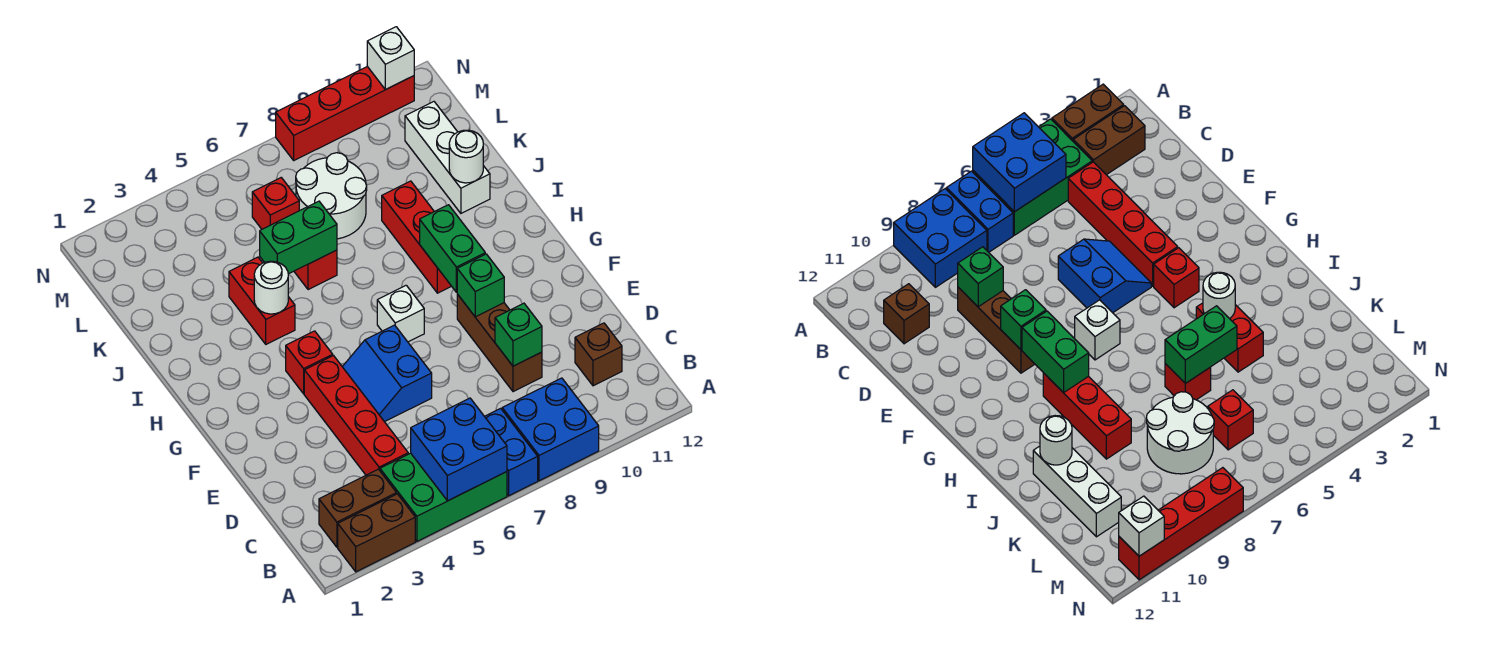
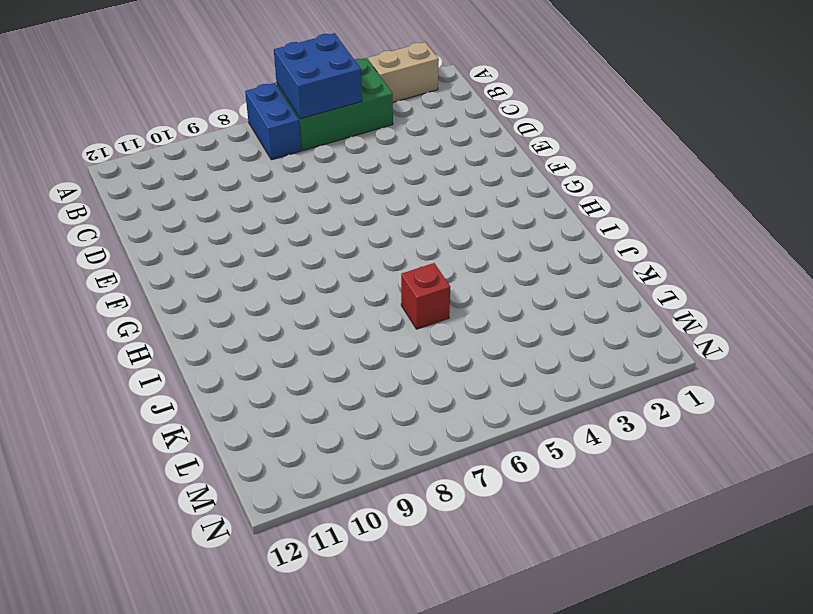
tan 1x2 brick [368,42,439,102] -> brown 1x2 brick [338,494,415,572]
none -> blue 2x2 brick [502,378,599,481]
none -> brown 1x2 brick [319,469,397,547]
none -> red 1x4 brick [304,356,408,475]

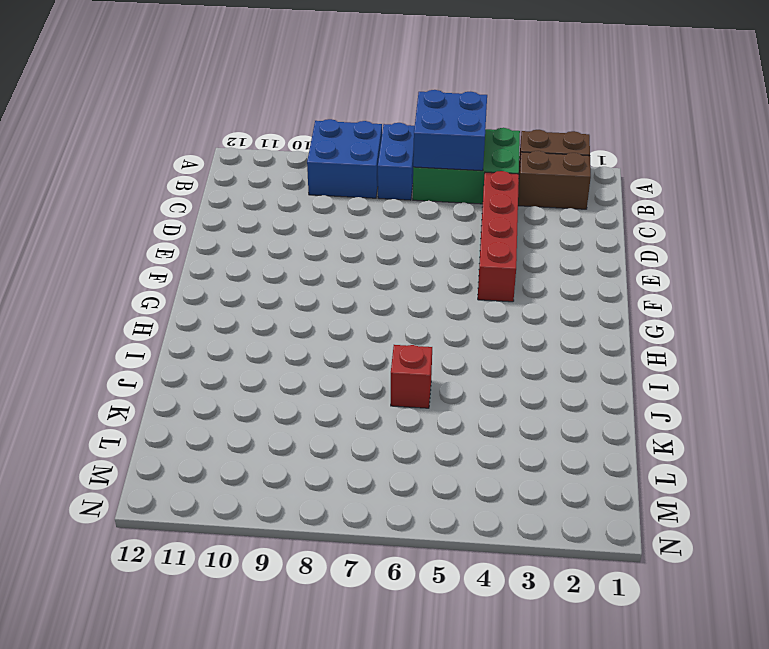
none -> brown 1x1 brick [575,323,622,386]
none -> brown 1x3 brick [457,294,542,392]
none -> blue 2x2 slope [342,325,432,422]

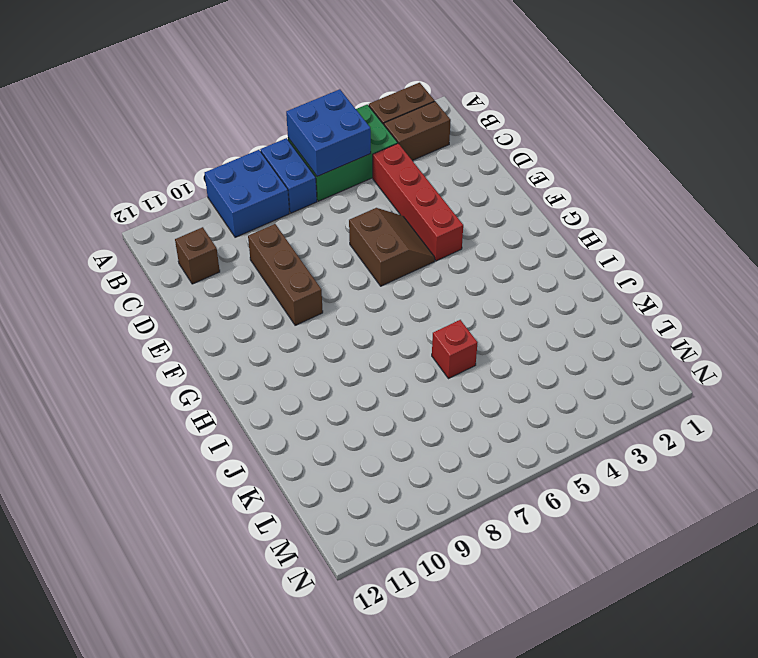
brown 2x2 slope [349,208,435,286] -> blue 2x2 slope [342,325,432,422]
none -> red 1x1 brick [286,331,333,394]
none -> white 1x1 brick [377,285,424,342]
none -> red 1x3 brick [382,181,451,293]

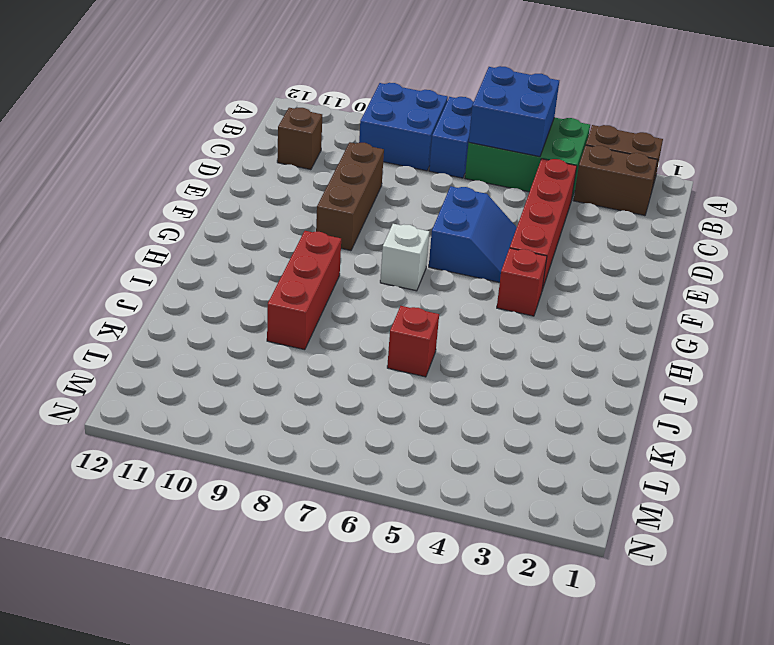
none -> red 1x2 brick [229,257,295,344]
none -> white 1x3 brick [405,102,490,213]
none -> white 2x2 round brick [296,153,367,239]

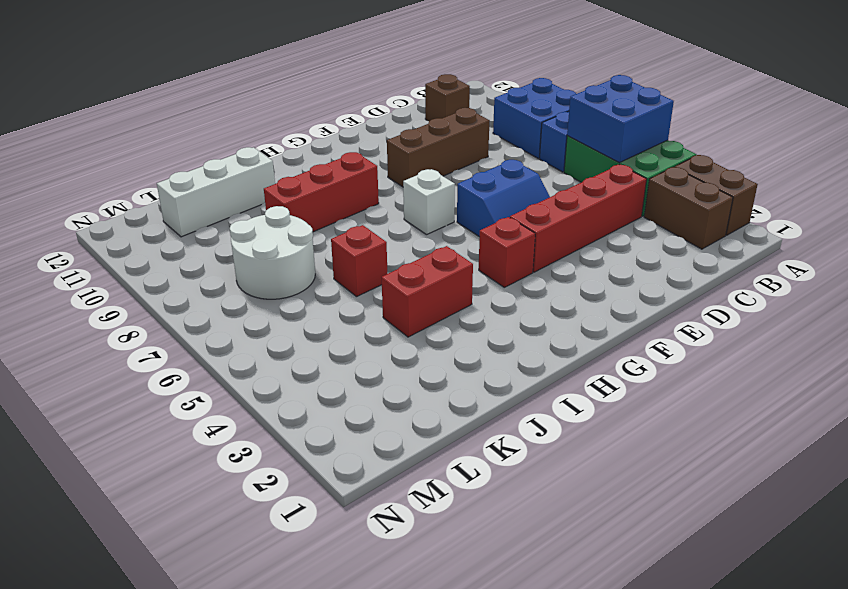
none -> red 1x1 brick [252,178,299,229]
none -> red 1x4 brick [276,67,414,160]
none -> green 1x1 brick [495,303,542,366]

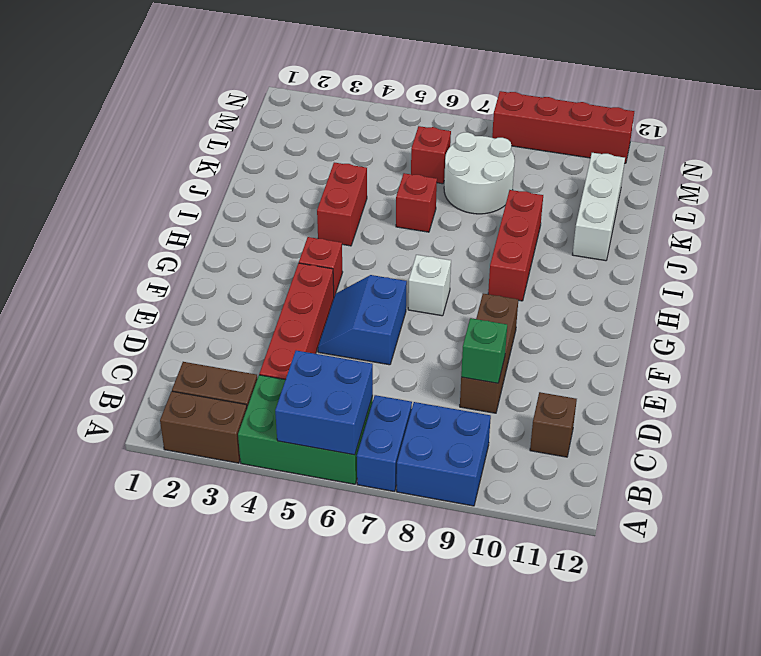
none -> green 1x1 brick [457,254,504,317]
none -> green 1x2 brick [420,205,485,292]
none -> white 1x1 round brick [254,261,288,314]

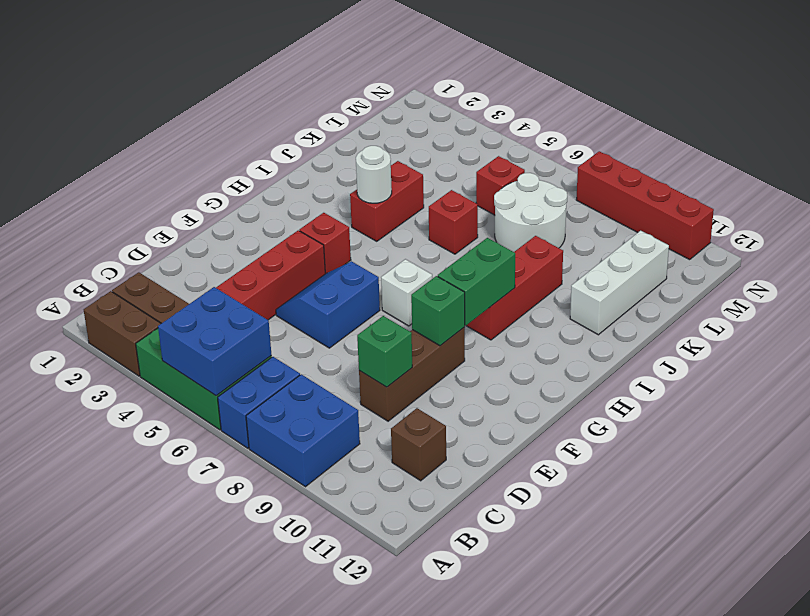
none -> green 1x2 brick [260,201,337,274]
none -> white 1x1 round brick [449,130,483,183]
none -> white 1x1 brick [367,27,414,90]

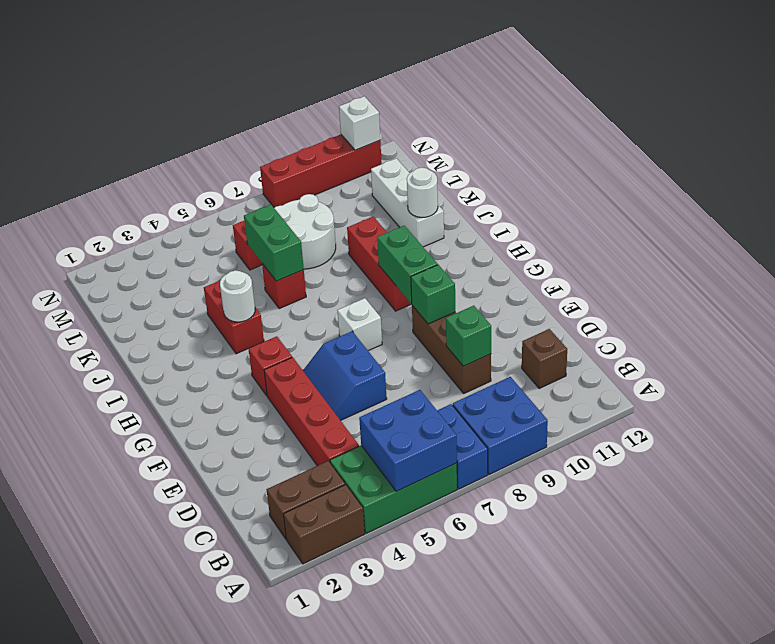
green 1x2 brick [244,205,304,281] -> green 1x2 brick turned to [260,201,337,274]

